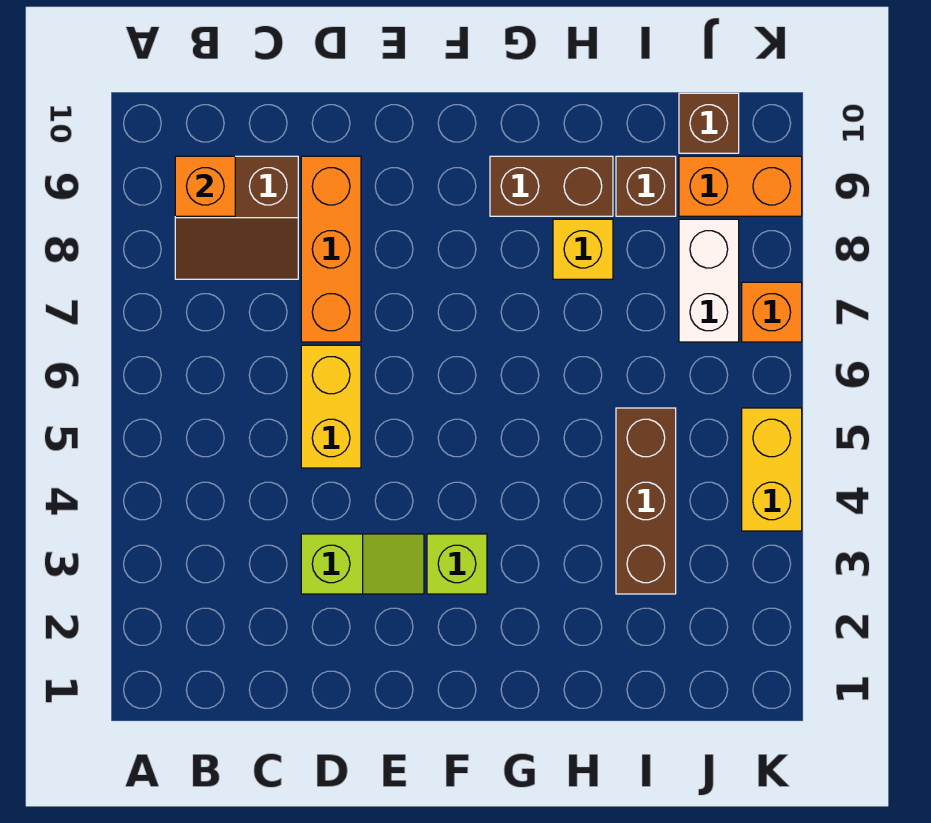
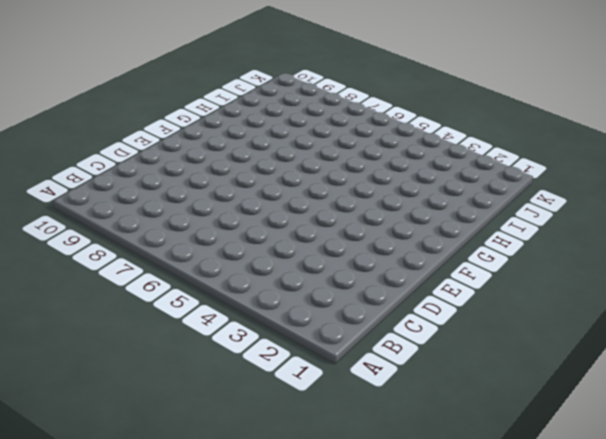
none -> brown 2x2 slope [175,156,298,279]
none -> lime 1x2 slope [301,534,424,594]
none -> yellow 1x2 brick [301,345,361,468]

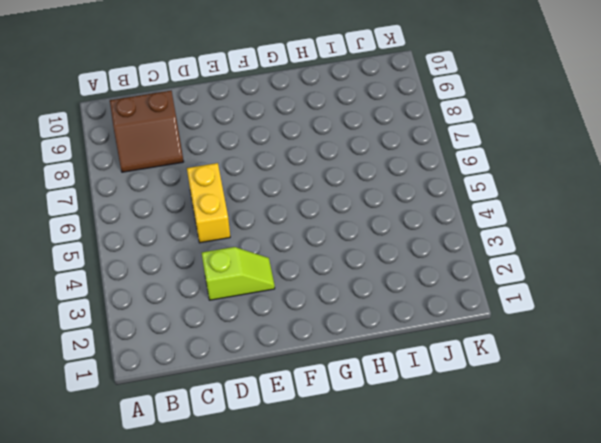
none -> orange 1x3 brick [301,156,361,342]
none -> lime 1x1 brick [427,534,487,594]
none -> brown 1x2 brick [490,156,613,216]

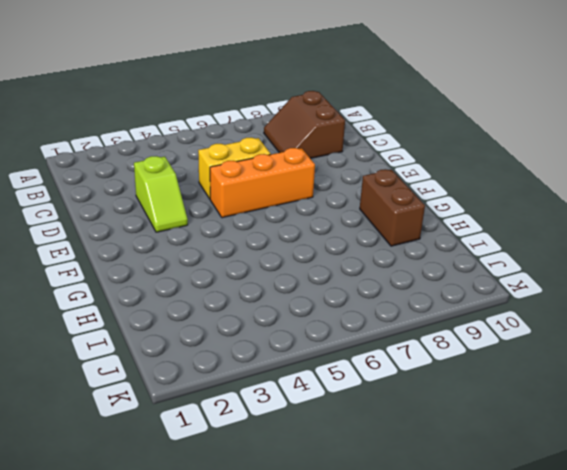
orange 1x3 brick [210,148,315,218] -> orange 1x3 brick moved to [301,156,361,342]
none -> lime 1x1 brick [427,534,487,594]
none -> yellow 1x1 brick [553,219,613,279]
none -> brown 1x3 brick [616,408,676,594]

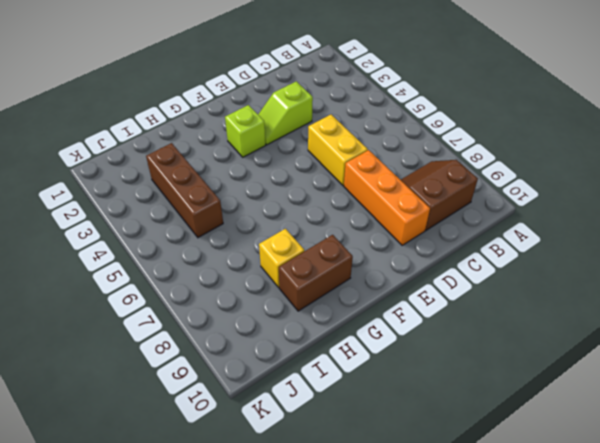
none -> brown 1x1 brick [616,156,676,216]
none -> white 1x2 brick [679,219,739,342]
none -> orange 1x2 brick [679,156,802,216]

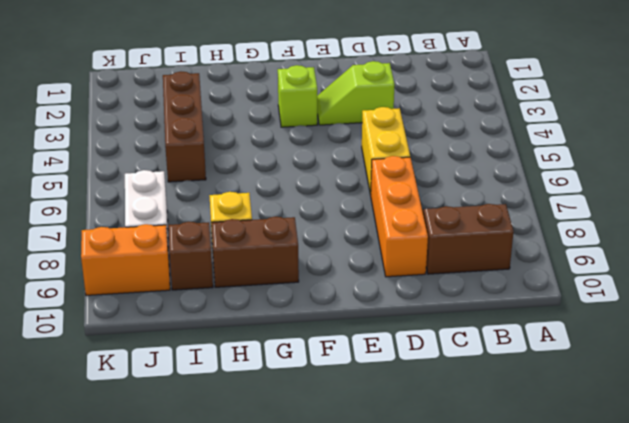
none -> brown 1x1 brick [679,93,739,153]
none -> yellow 1x2 brick [742,408,802,531]
none -> orange 1x1 brick [742,282,802,342]

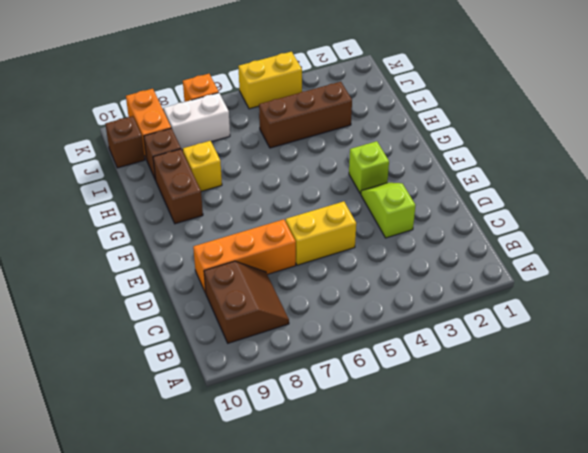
none -> orange 1x1 brick [175,156,235,216]

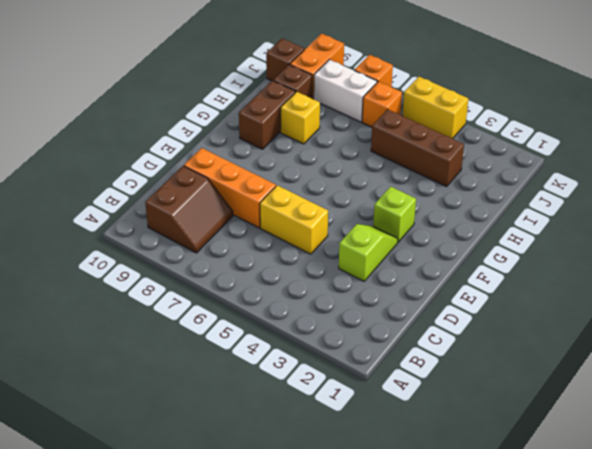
orange 1x1 brick [362,82,402,127] -> orange 1x1 brick moved to [175,156,235,216]

